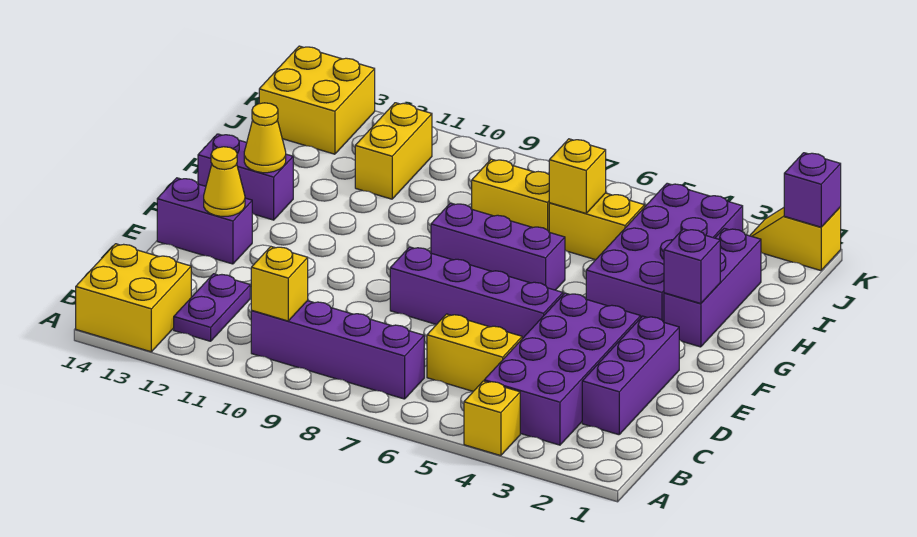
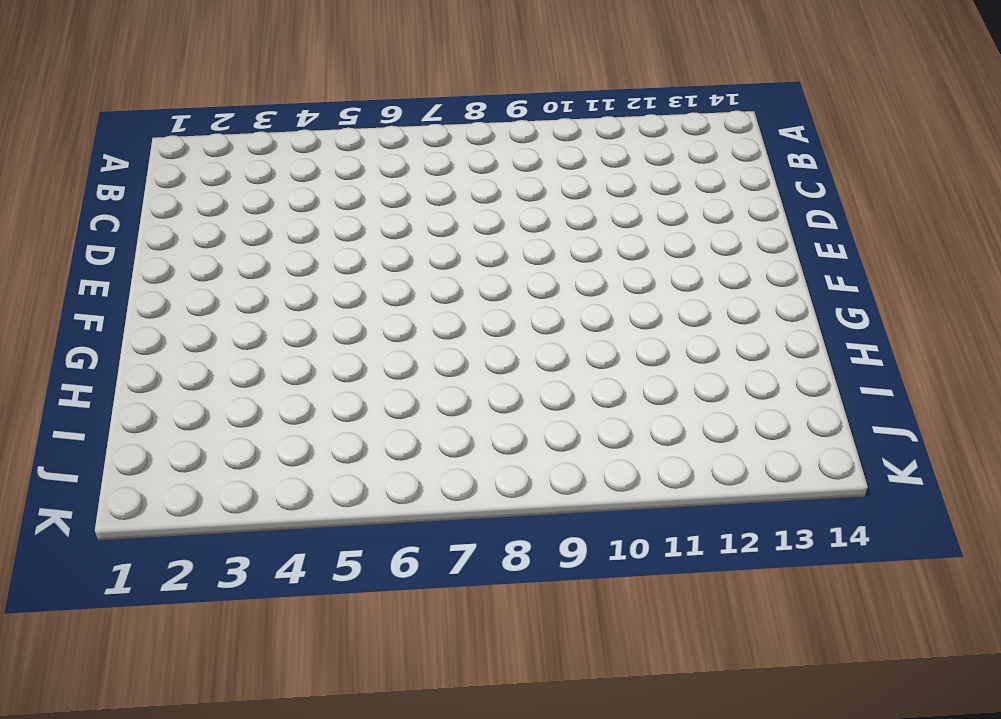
none -> yellow 1x1 brick [464,381,520,456]
none -> yellow 2x2 brick [76,244,191,352]
none -> purple 2x4 brick [484,293,641,445]

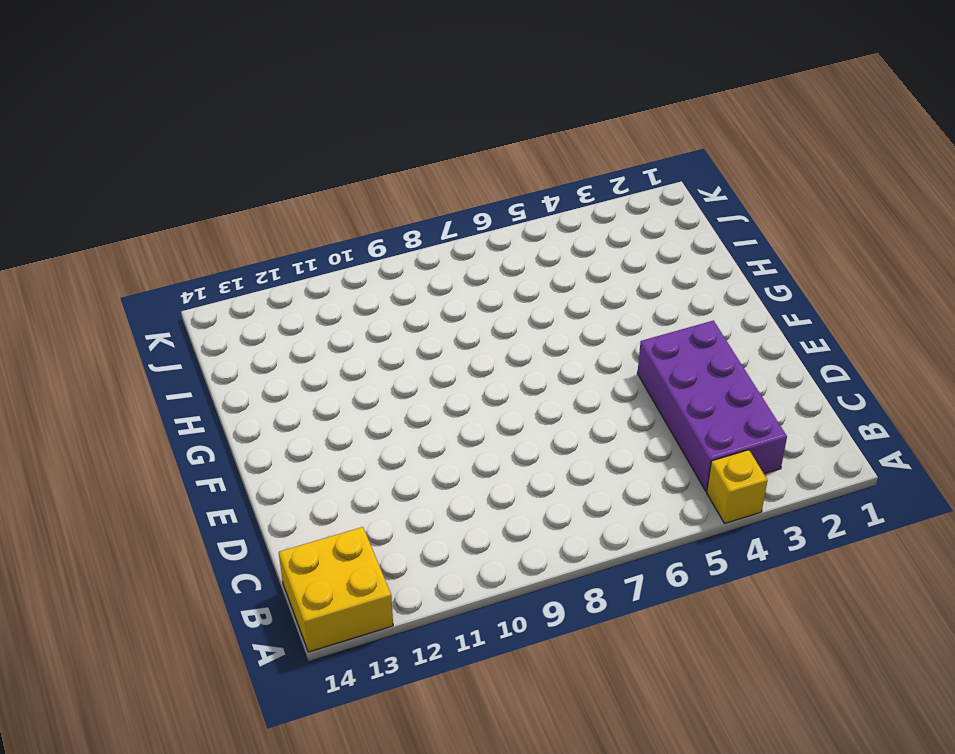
none -> purple 1x4 brick [251,301,424,399]
none -> purple 1x2 plate [174,274,250,341]
none -> purple 1x3 brick [582,316,679,435]

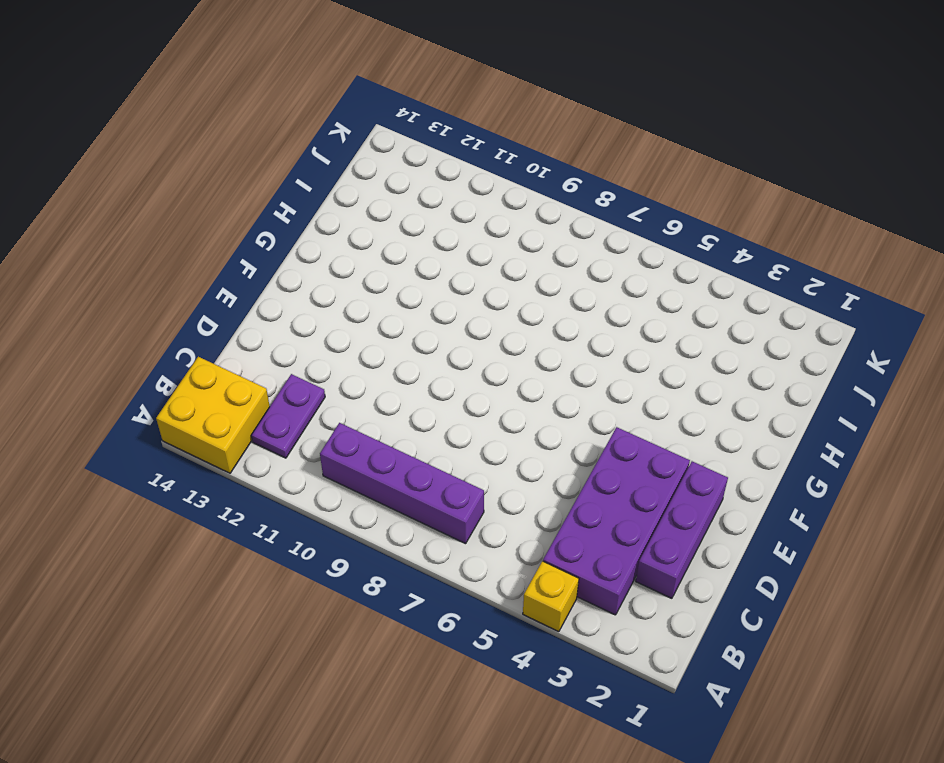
none -> yellow 1x2 brick [427,314,522,391]
none -> purple 1x4 brick [390,247,563,339]
none -> purple 1x2 brick [157,178,252,264]

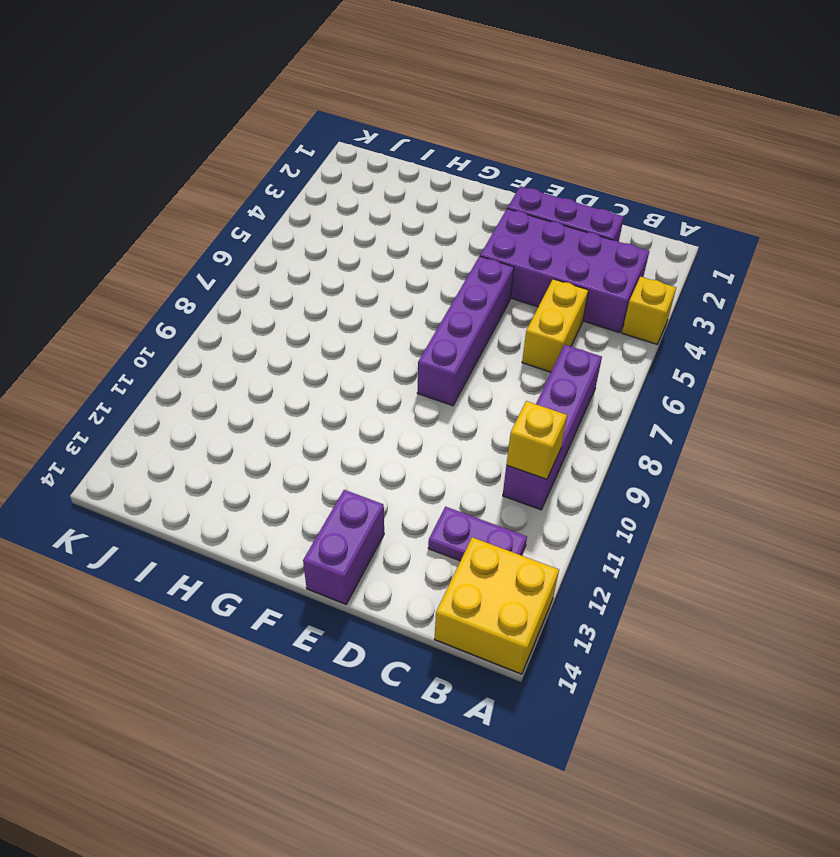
none -> purple 1x3 brick [664,228,761,347]
none -> purple 2x4 brick [586,183,743,322]
none -> purple 1x3 brick [431,203,565,290]

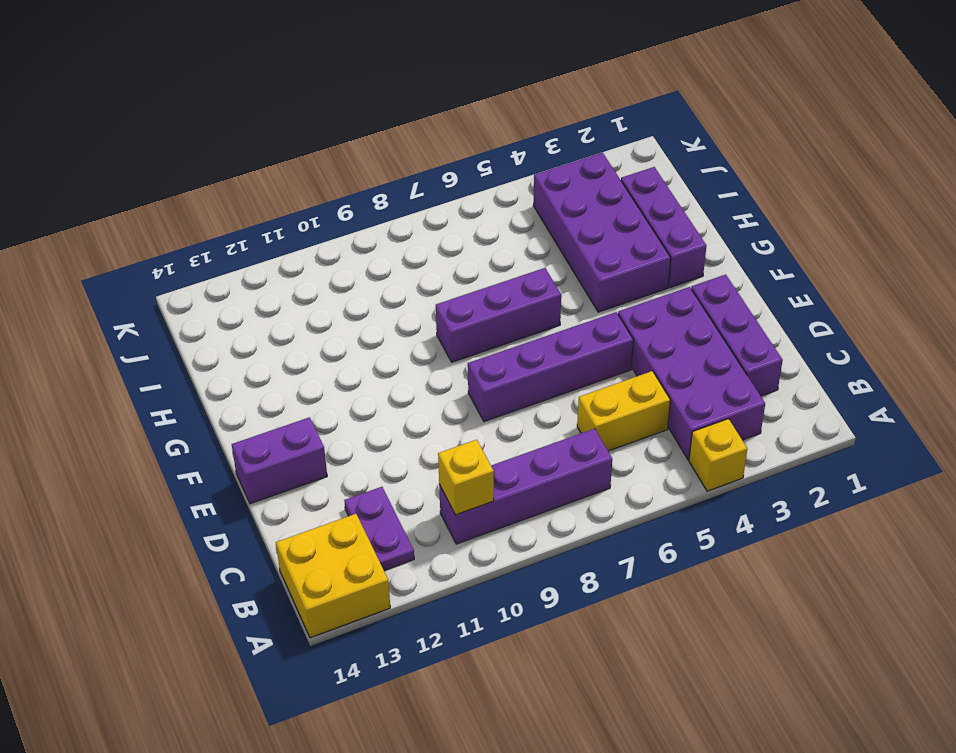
none -> purple 1x2 brick [198,134,293,220]
none -> yellow 1x2 brick [549,193,645,260]
none -> yellow 1x2 brick [472,159,549,231]

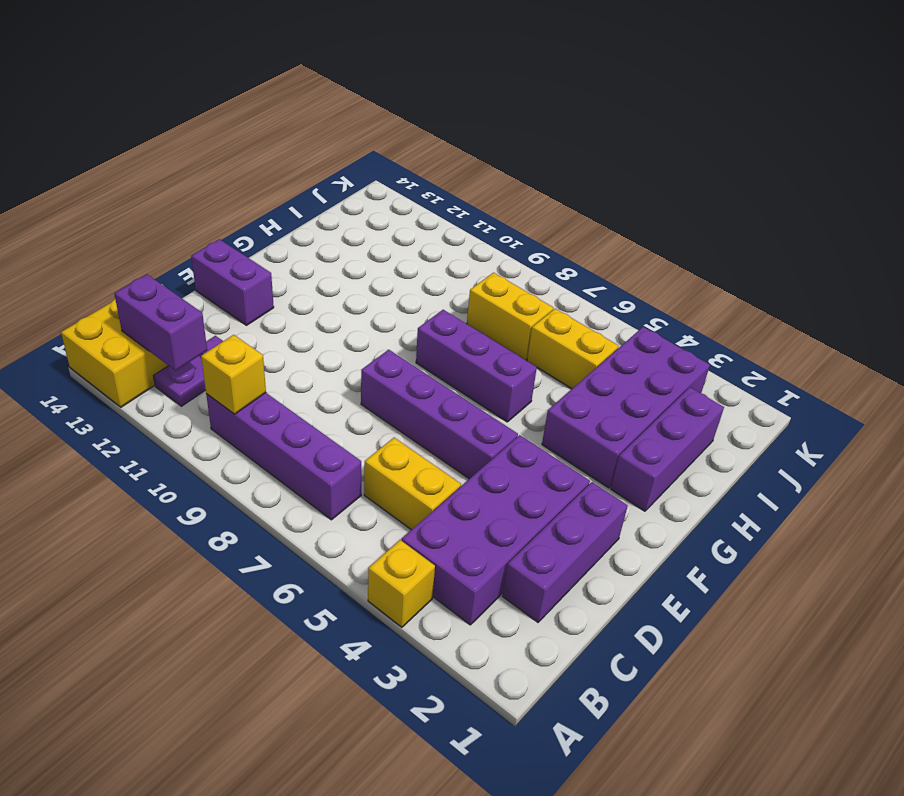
purple 1x2 brick [114,274,207,371] -> purple 1x2 brick moved to [198,134,293,220]
none -> yellow 1x2 brick [355,103,432,199]
none -> yellow 2x2 brick [259,46,375,154]
none -> yellow 1x2 slope [750,207,841,271]

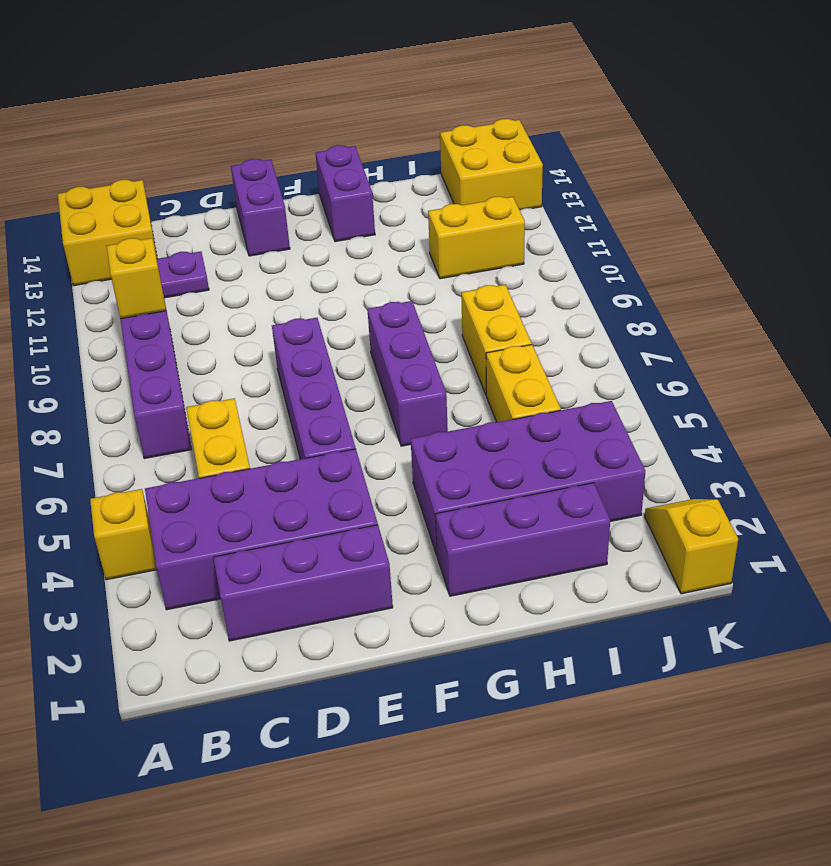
none -> yellow 1x1 cone [204,147,245,216]
none -> purple 1x1 brick [664,229,720,304]
none -> yellow 1x1 cone [244,103,286,173]

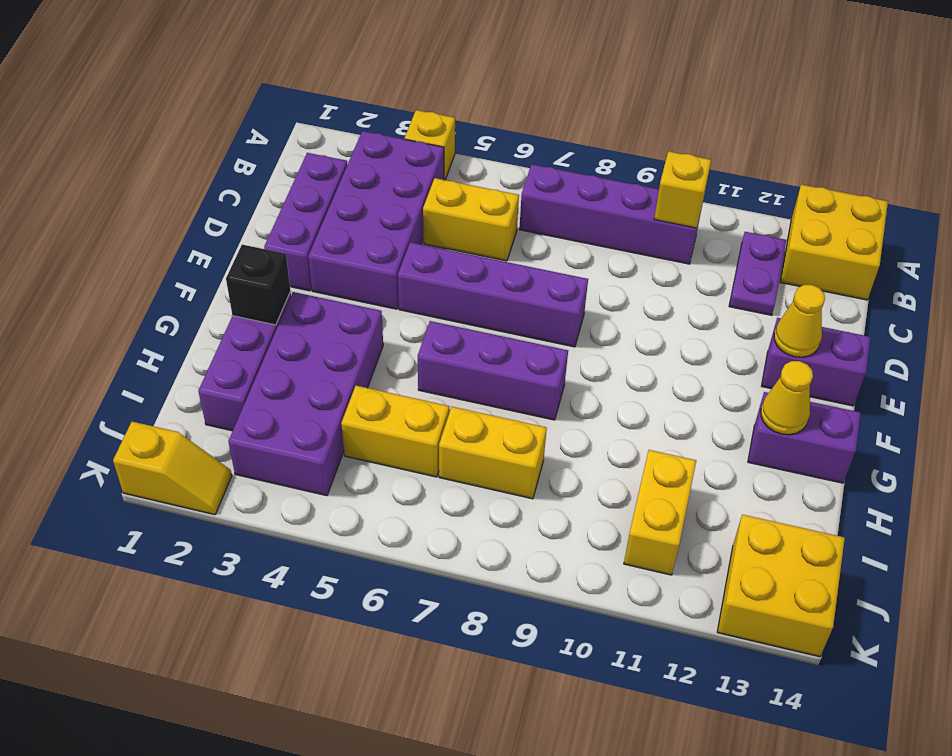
black 1x1 brick [226,245,290,325] -> purple 1x1 brick [664,229,720,304]
none -> yellow 1x1 brick [549,139,606,213]
none -> purple 1x1 brick [784,153,841,227]

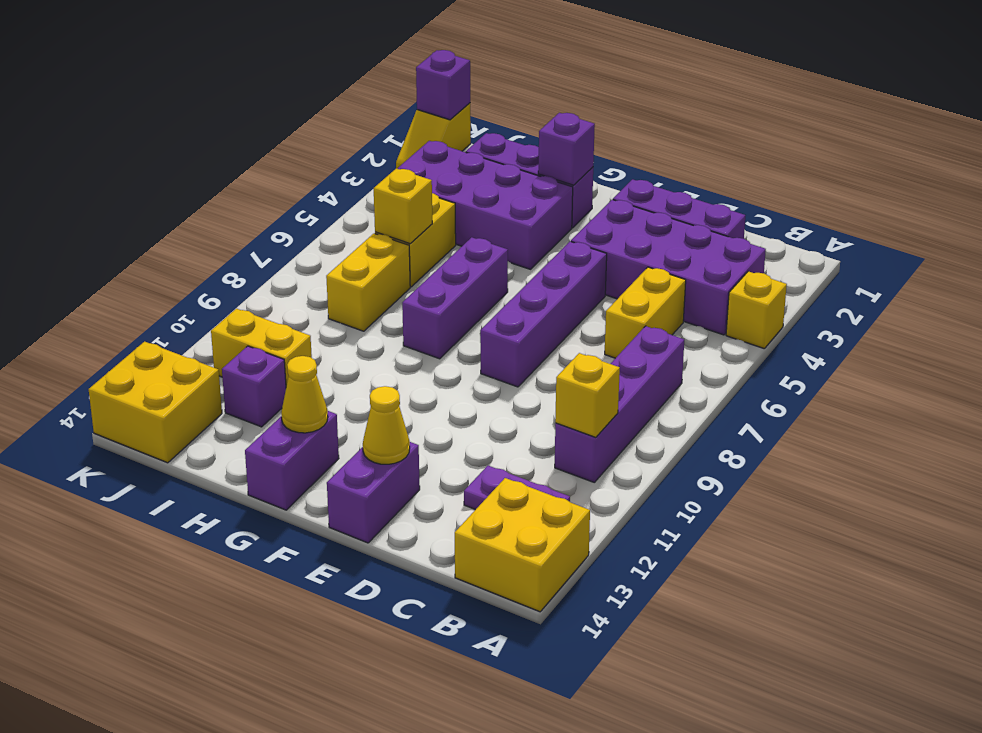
purple 1x1 brick [222,346,286,427] -> none

